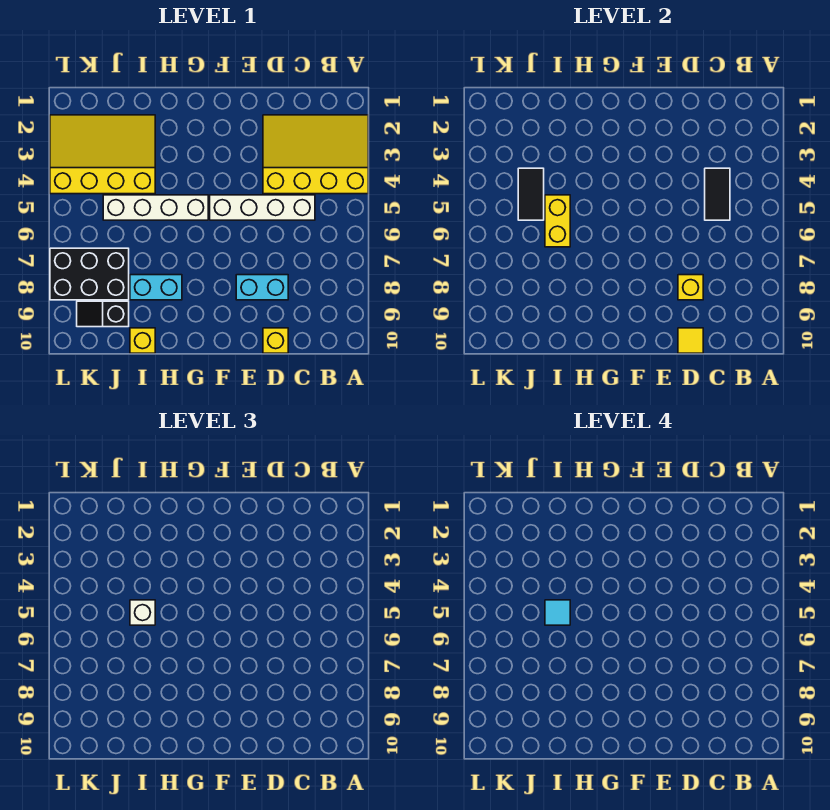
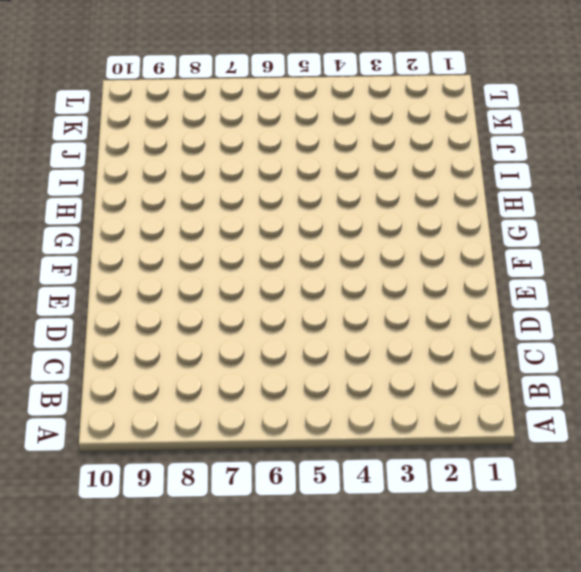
none -> yellow 3x4 slope [263,115,368,194]
none -> white 1x4 brick [210,195,315,220]
none -> cyan 1x2 brick [236,275,288,300]

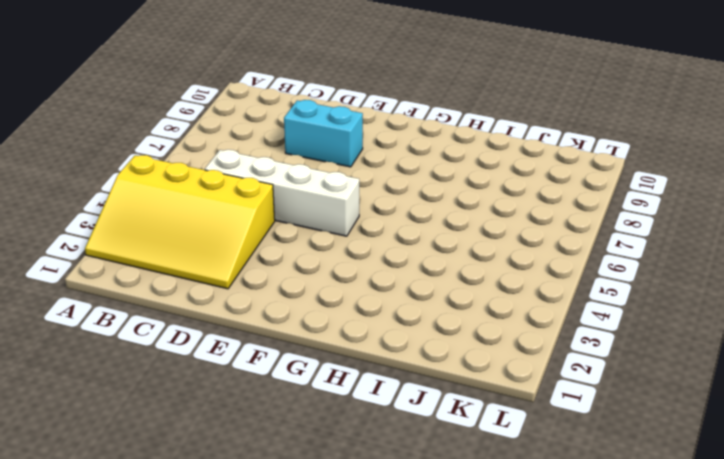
none -> yellow 1x1 brick [263,328,288,353]
none -> white 1x4 brick [103,195,208,220]
none -> cyan 1x2 brick [130,275,182,300]

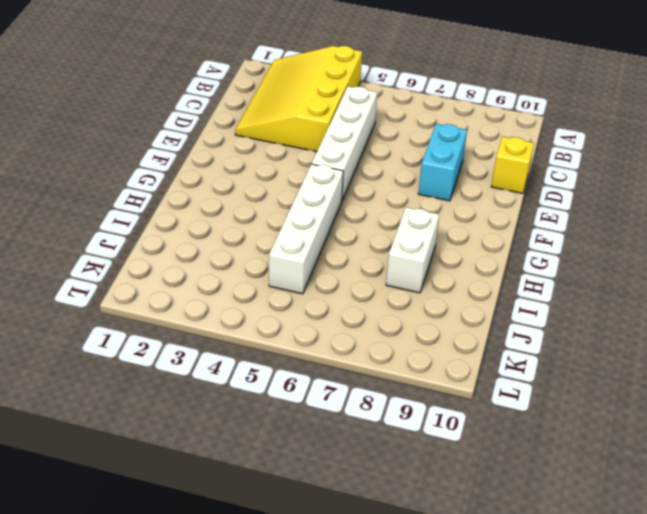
white 1x2 brick [386,207,439,293] -> cyan 1x2 brick [130,275,182,300]
none -> yellow 3x4 slope [50,115,155,194]
none -> yellow 1x1 brick [130,328,155,353]
none -> black 2x3 brick [50,248,129,300]

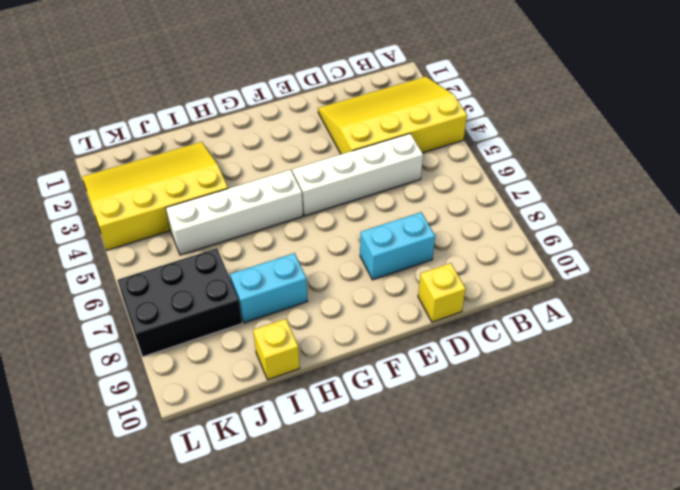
none -> black 1x2 slope [77,301,129,327]
none -> black 1x2 tile [705,168,730,220]
none -> yellow 1x1 brick [678,275,703,300]

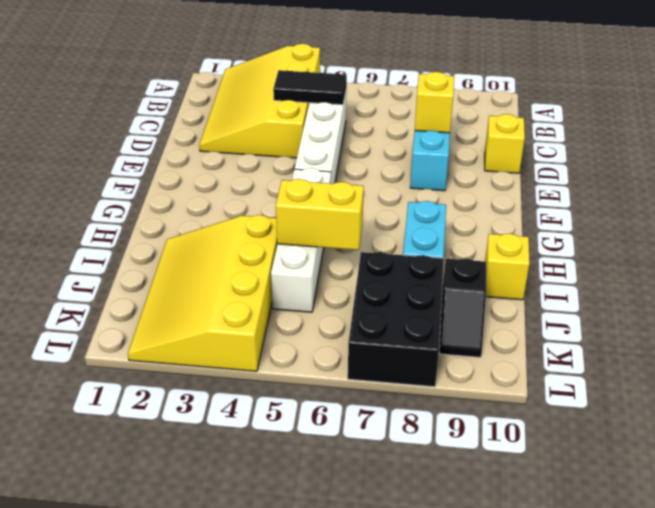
none -> yellow 1x1 tile [678,328,703,353]
none -> black 1x2 tile [518,168,544,220]
none -> white 1x1 brick [130,600,155,625]

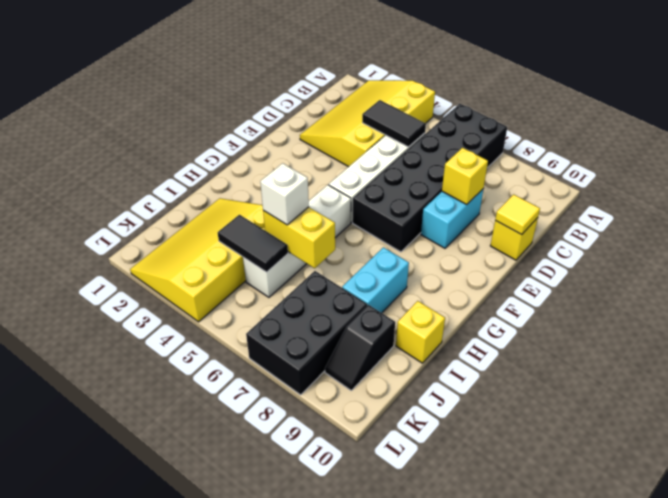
black 2x6 brick [353,104,507,252] -> none
none -> cyan 1x1 tile [545,600,570,625]

